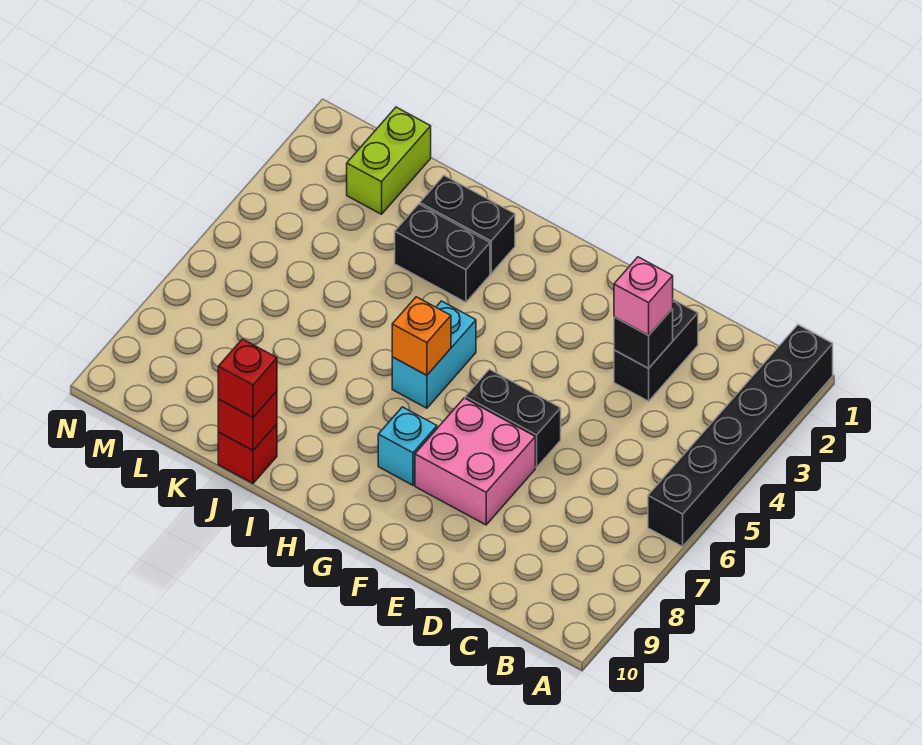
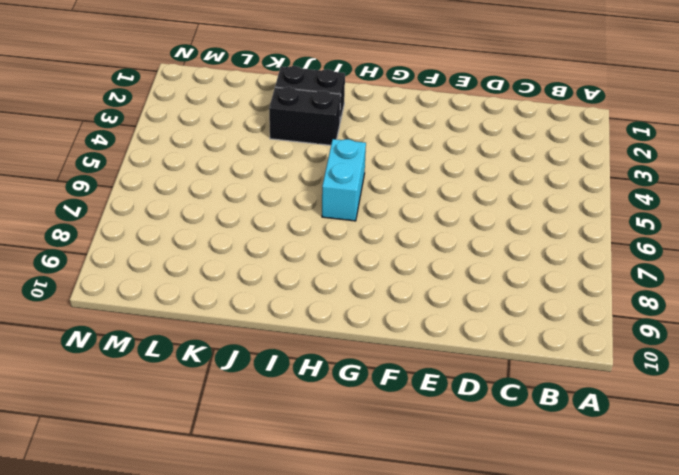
none -> black 1x6 brick [648,325,833,547]
none -> black 1x2 brick [614,300,698,401]
none -> black 1x2 brick [465,369,561,468]

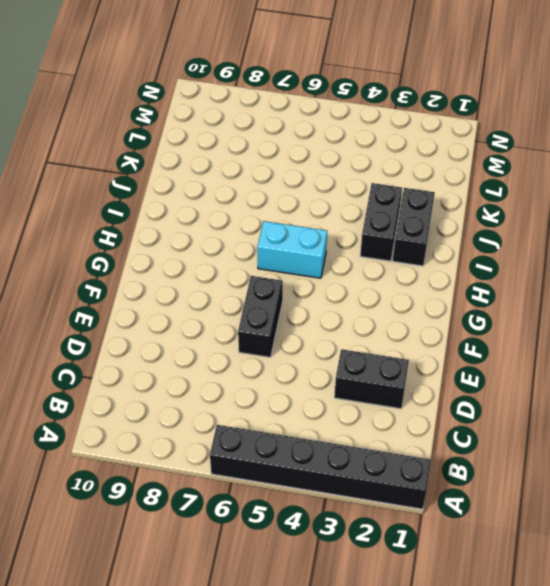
none -> pink 2x2 brick [415,398,535,525]
none -> cyan 1x1 brick [378,407,437,485]
none -> red 1x1 brick [218,424,277,483]

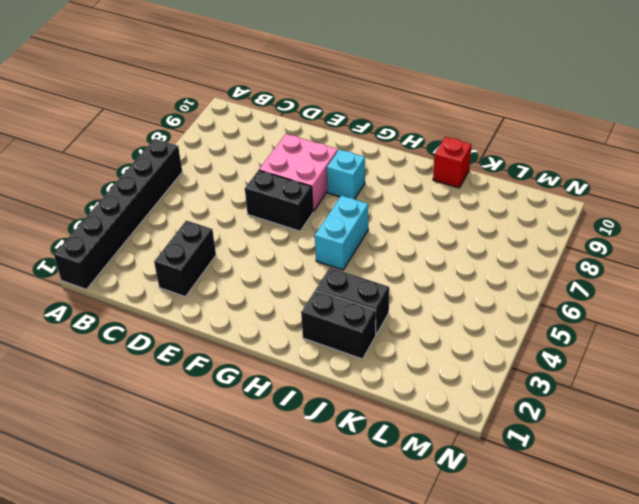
none -> lime 1x2 brick [347,107,431,214]
none -> black 1x1 brick [614,309,673,368]
none -> orange 1x1 brick [392,297,451,375]

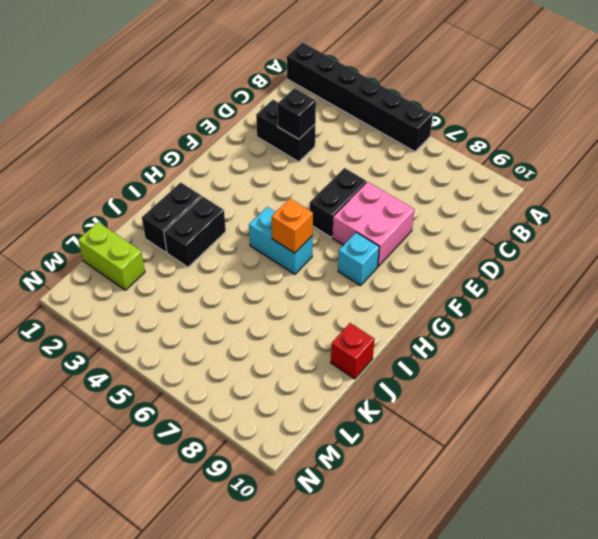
none -> red 1x1 brick [218,391,277,451]
none -> pink 1x1 brick [614,257,673,335]
none -> red 1x1 brick [218,339,277,418]

